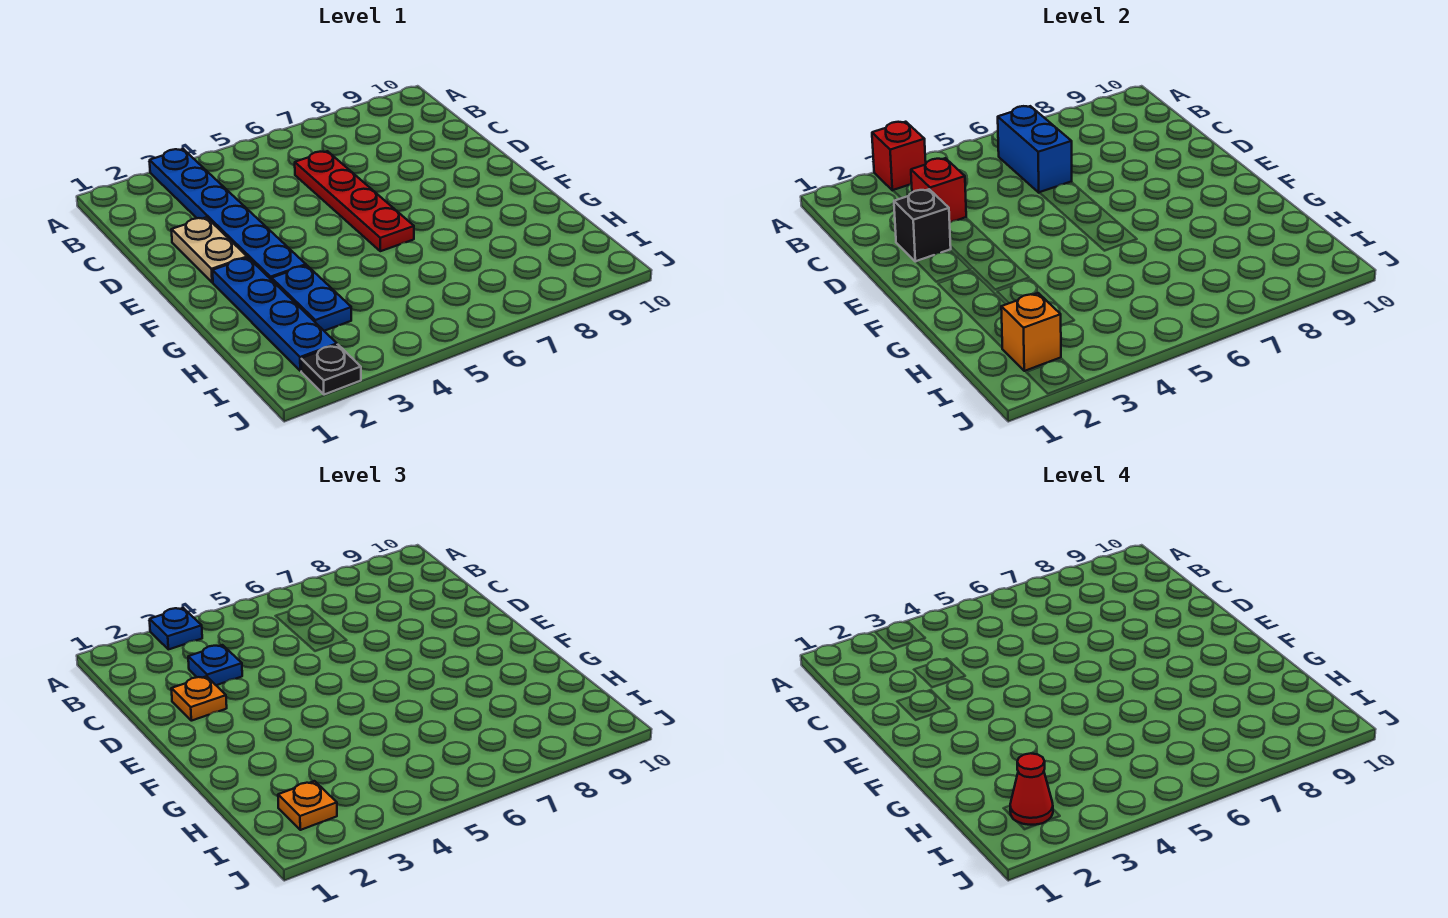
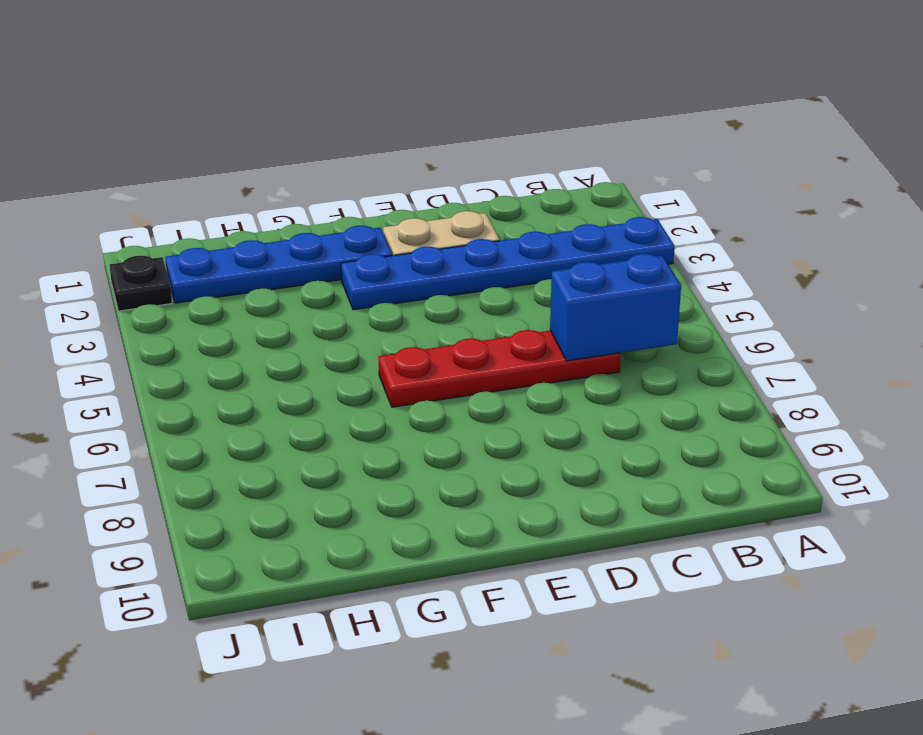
none -> blue 1x2 plate [272,265,351,331]
none -> red 1x1 brick [872,122,926,190]
none -> red 1x1 brick [911,158,966,222]

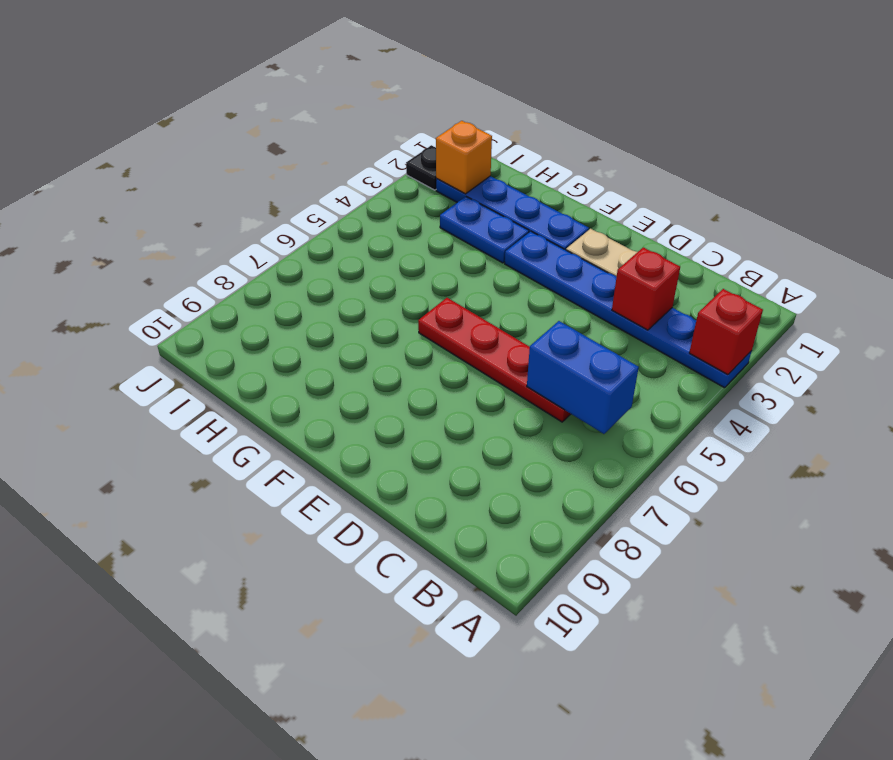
none -> black 1x1 brick [894,189,951,262]
none -> blue 1x1 plate [150,608,202,649]
none -> blue 1x1 plate [188,645,242,685]

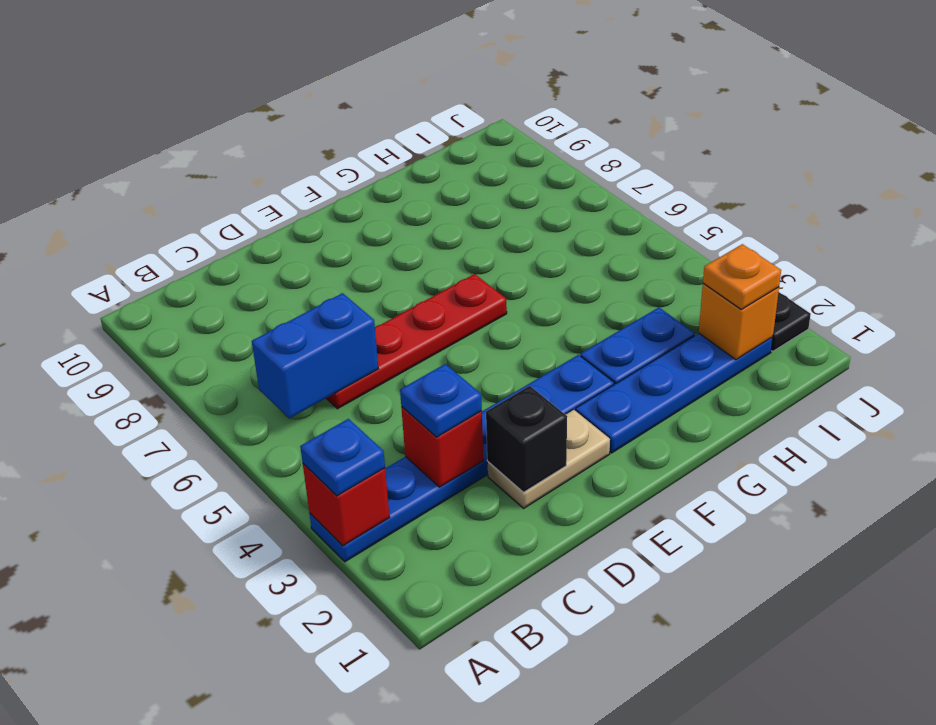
none -> orange 1x1 plate [171,676,227,721]
none -> red 1x1 cone [1010,753,1053,825]

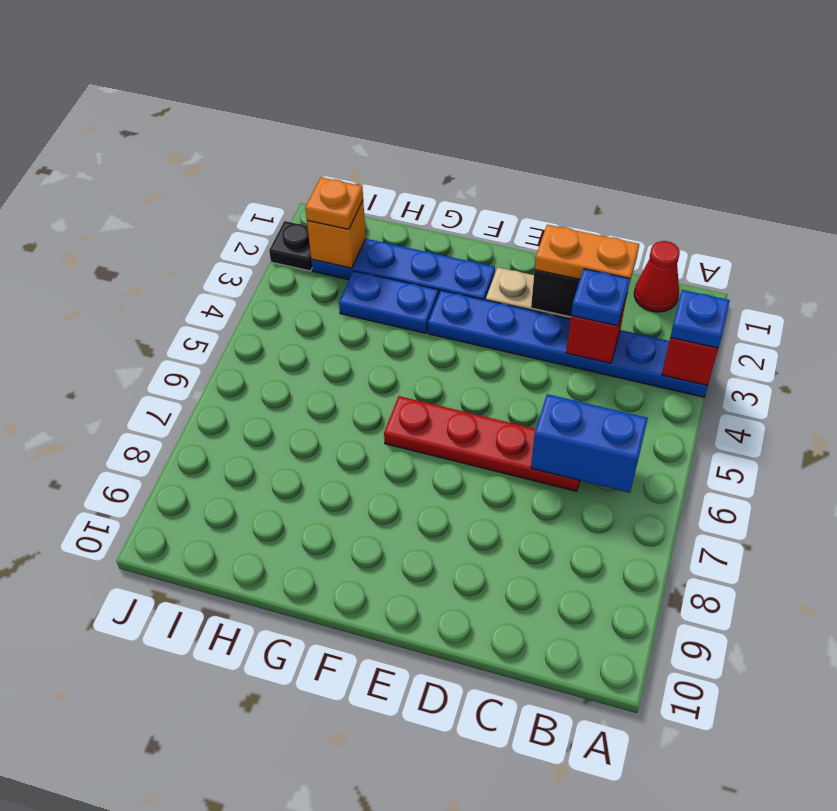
red 1x1 cone [634,241,680,312] -> red 1x1 cone moved to [1010,753,1053,825]
orange 1x2 plate [535,225,639,288] -> orange 1x1 plate [171,676,227,721]

